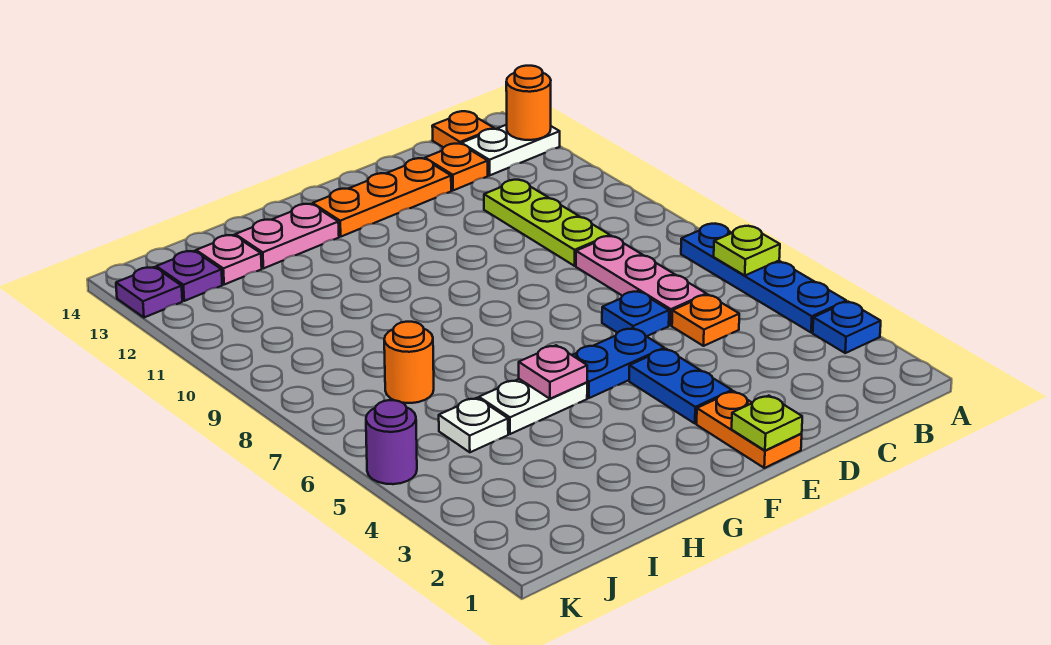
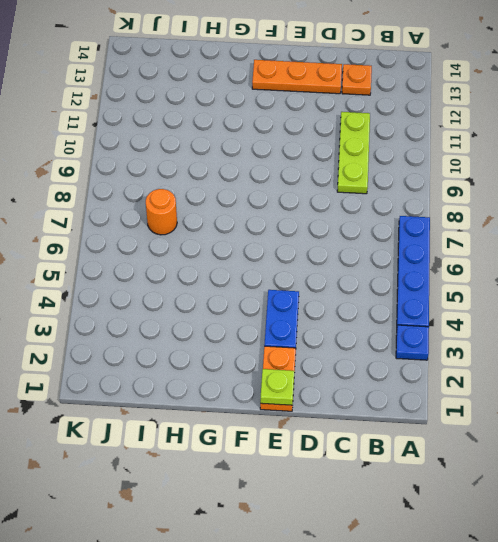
none -> white 1x2 plate [461,125,560,175]
none -> orange 1x1 plate [432,111,494,147]
none -> orange 1x1 plate [672,295,739,346]

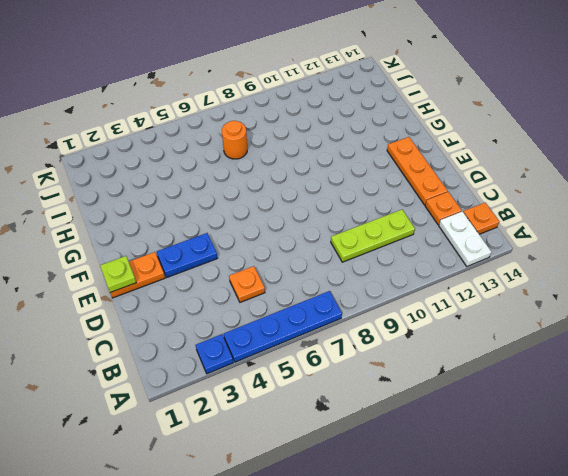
none -> pink 1x3 plate [576,236,706,325]
none -> blue 1x1 plate [602,291,669,336]
none -> blue 1x2 plate [572,328,664,398]

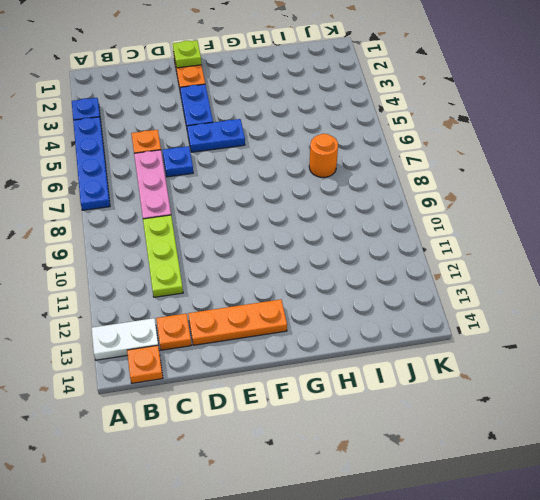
none -> white 1x2 plate [479,379,587,434]
none -> pink 1x2 plate [235,204,339,268]
none -> white 1x1 plate [439,398,508,452]

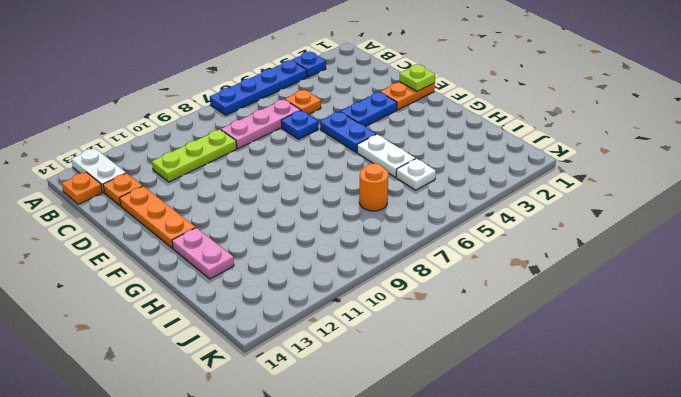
none -> pink 1x1 plate [196,235,262,285]
none -> purple 1x1 plate [156,251,222,301]
none -> purple 1x1 round brick [366,400,417,484]

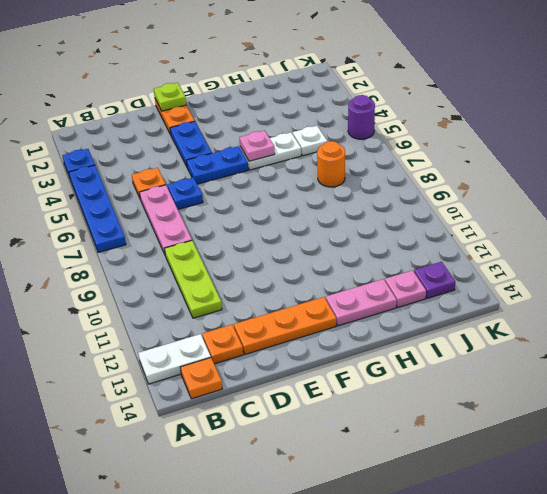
none -> purple 1x1 plate [116,267,182,318]
none -> lime 1x1 plate [714,226,780,276]
none -> orange 1x1 round brick [506,66,551,140]

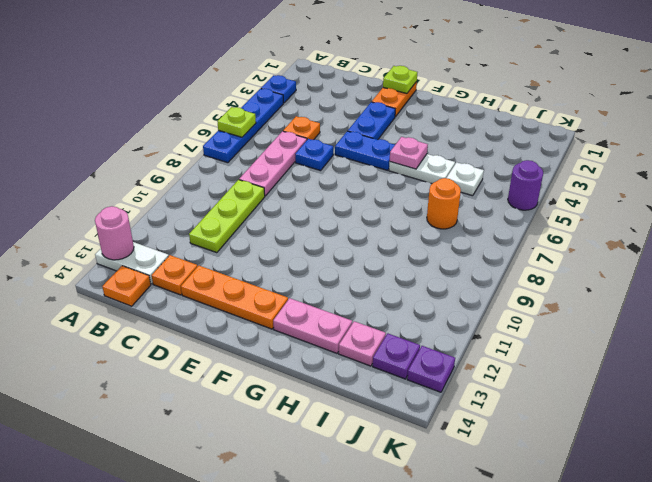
pink 1x1 round brick [95,206,134,260] -> orange 1x1 round brick [506,66,551,140]

